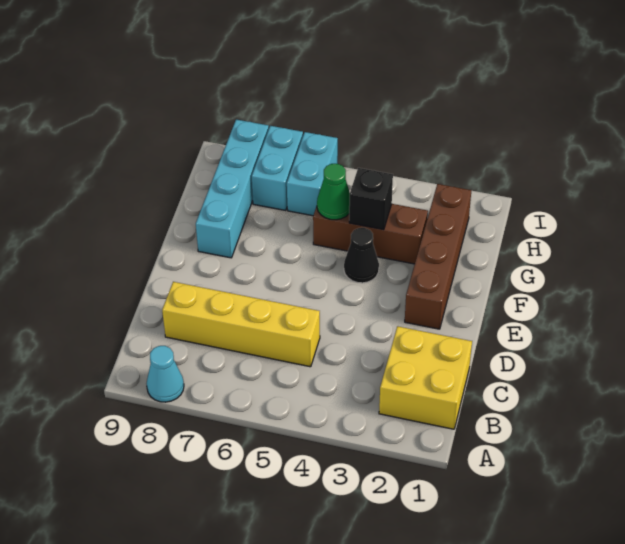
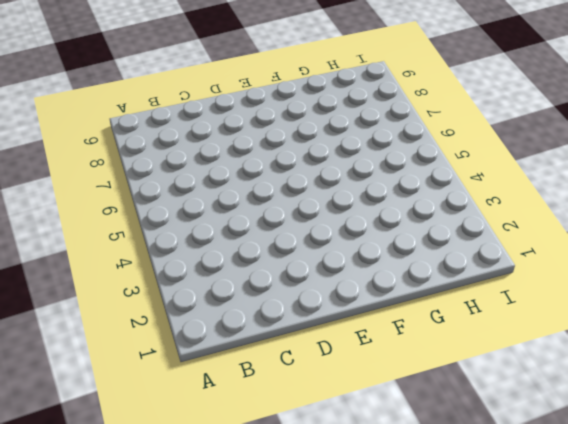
none -> cyan 1x1 cone [146,346,184,402]
none -> yellow 2x2 brick [379,326,472,429]

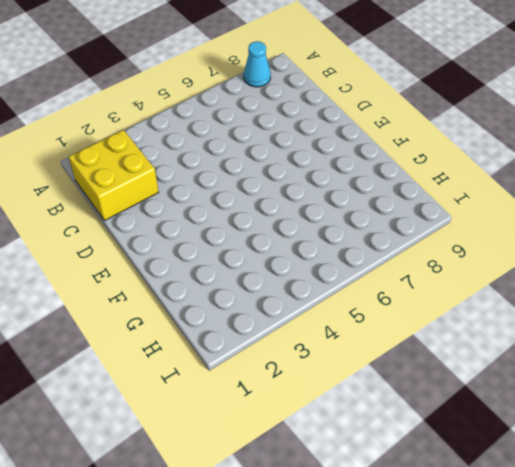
none -> yellow 1x4 brick [162,282,320,367]
none -> brown 1x4 brick [405,184,472,329]

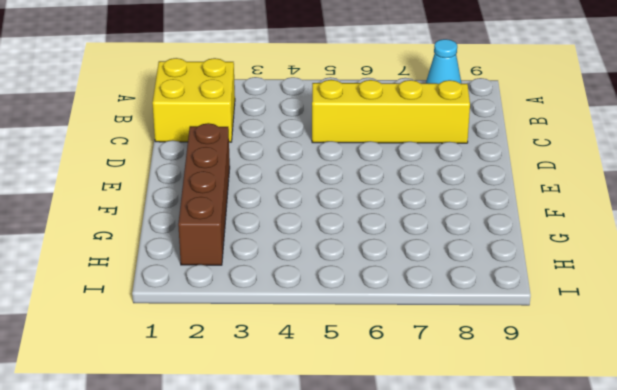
none -> black 1x1 cone [344,228,379,283]
none -> cyan 1x4 brick [196,120,269,258]

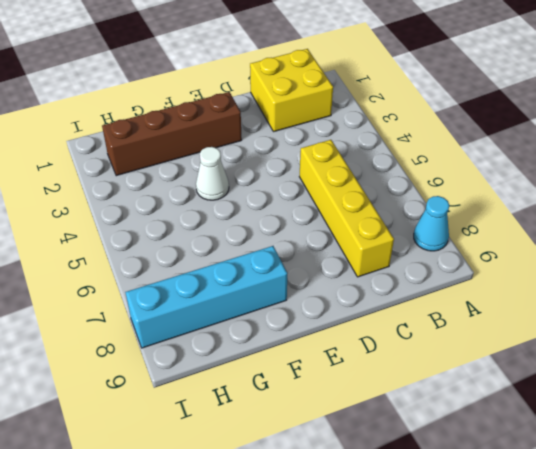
white 1x1 cone [196,147,229,200] -> black 1x1 cone [344,228,379,283]
none -> brown 1x3 brick [313,204,428,264]
none -> cyan 1x2 brick [287,132,338,216]

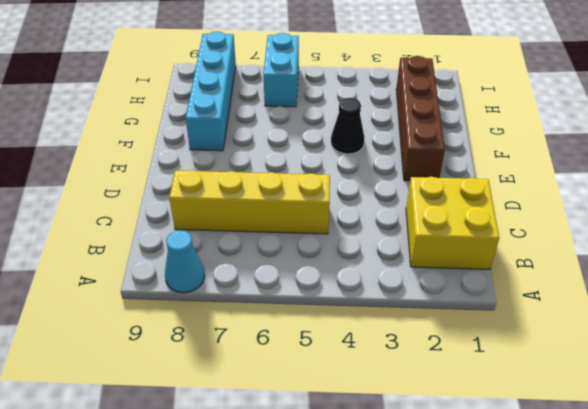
none -> brown 1x3 brick [313,204,428,264]
none -> cyan 1x2 brick [252,126,303,211]

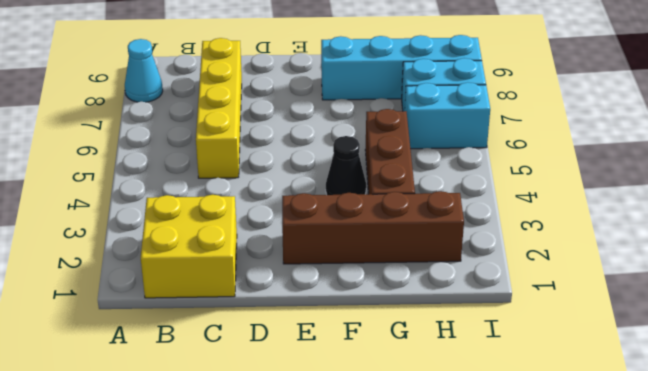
none -> black 1x1 brick [349,168,393,230]
none -> green 1x1 cone [317,164,350,220]

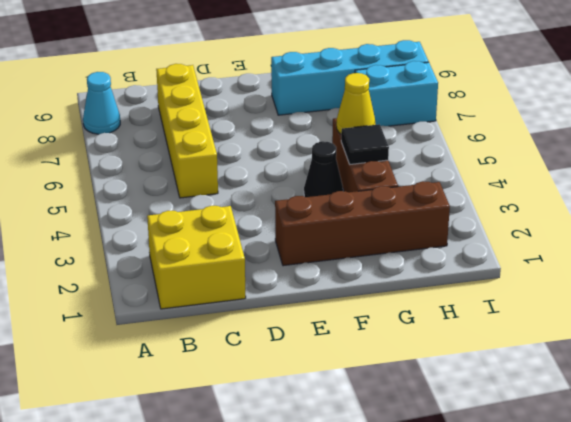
black 1x1 tile [341,124,389,164] -> black 1x1 brick [349,168,393,230]
yellow 1x1 cone [337,73,375,134] -> green 1x1 cone [317,164,350,220]
none -> cyan 1x2 brick [287,132,338,216]

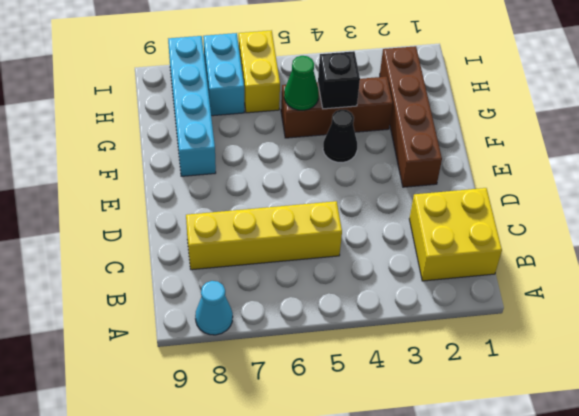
yellow 1x2 brick [239,30,280,113] -> cyan 1x2 brick [287,132,338,216]

